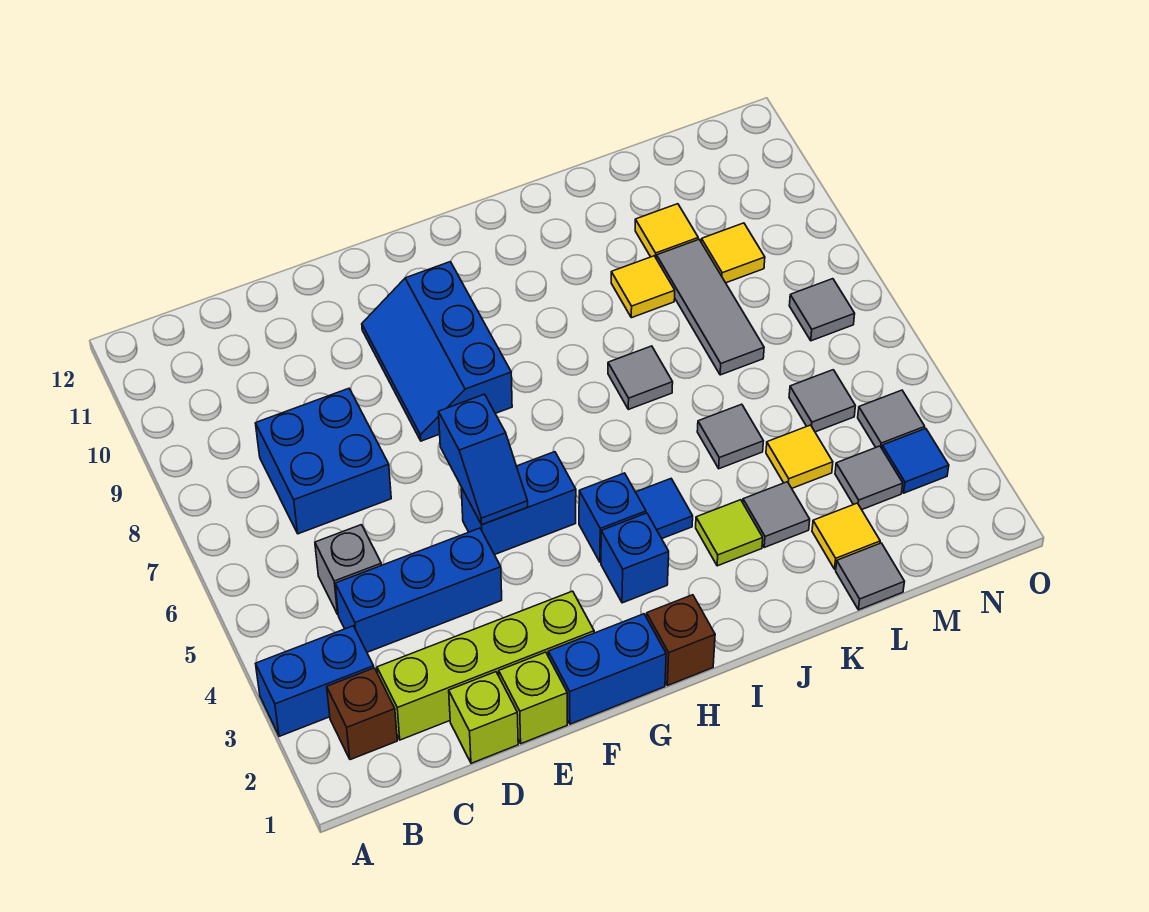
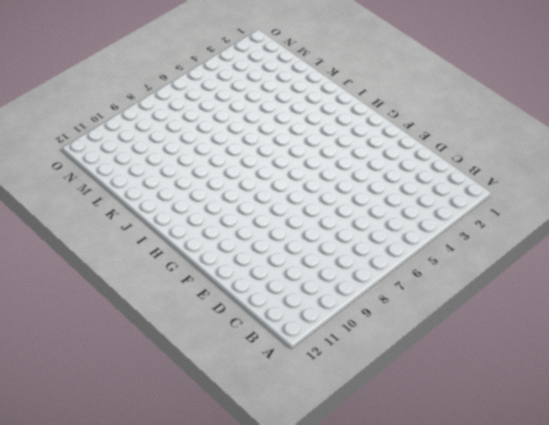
none -> blue 1x2 brick [256,626,374,736]
none -> brown 1x1 brick [327,668,397,760]
none -> lime 1x4 brick [377,591,594,740]
none -> blue 1x3 brick [335,528,502,652]

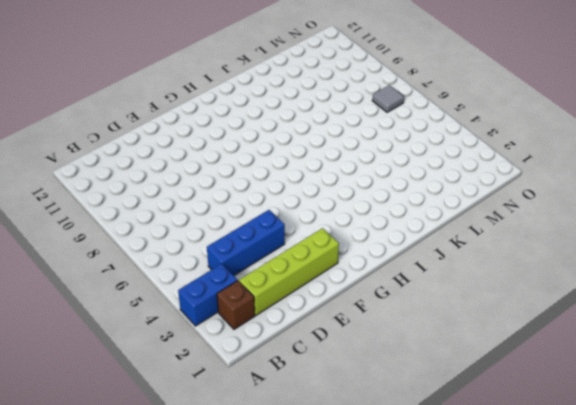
none -> grey 1x1 brick [315,525,381,614]
none -> blue 2x2 brick [256,388,391,534]
none -> lime 1x1 brick [449,672,518,763]
none -> lime 1x1 brick [499,652,567,744]

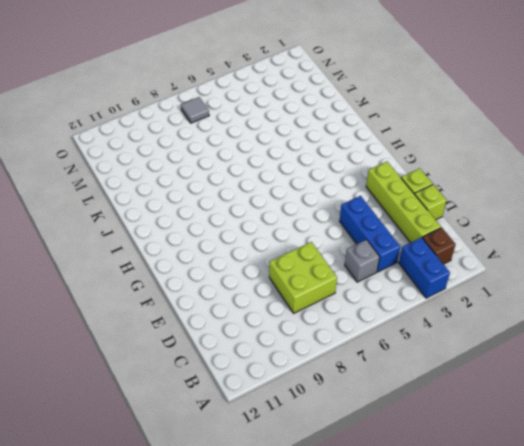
lime 2x2 brick [269,242,337,313] -> blue 2x2 brick [256,388,391,534]
none -> blue 1x2 brick [548,614,666,724]
none -> blue 1x2 brick [461,452,576,555]
none -> blue 2x3 slope [362,262,512,441]
none -> brown 1x1 brick [646,595,715,686]

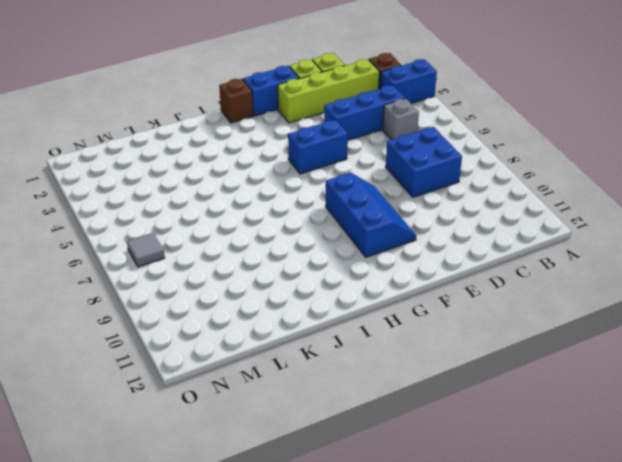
none -> blue 1x1 brick [601,513,669,603]
none -> blue 1x1 brick [579,473,646,562]
none -> blue 1x1 tile [636,479,693,539]
none -> lime 1x1 tile [696,500,763,566]

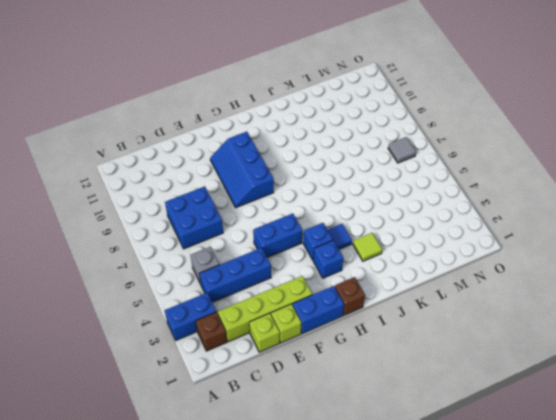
none -> grey 1x1 tile [608,346,673,409]
none -> grey 1x1 tile [743,482,810,547]
none -> grey 1x1 tile [697,404,763,469]
none -> yellow 1x1 tile [611,256,675,318]

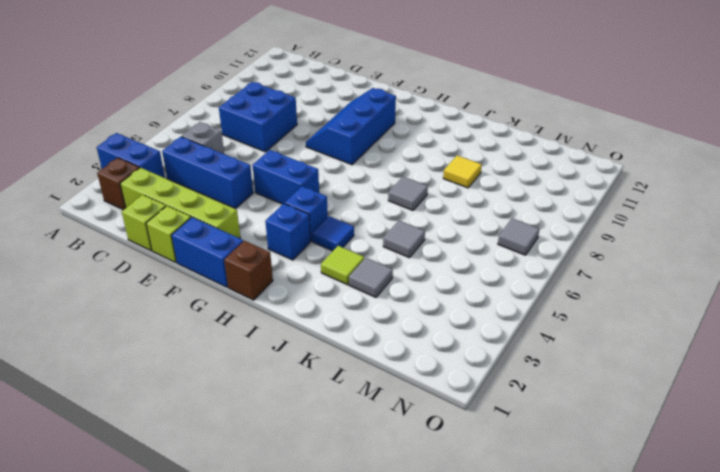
none -> grey 1x1 tile [836,543,904,610]
none -> yellow 1x1 tile [812,503,880,569]
none -> yellow 1x1 tile [766,425,833,488]
none -> grey 1x3 tile [656,239,764,375]

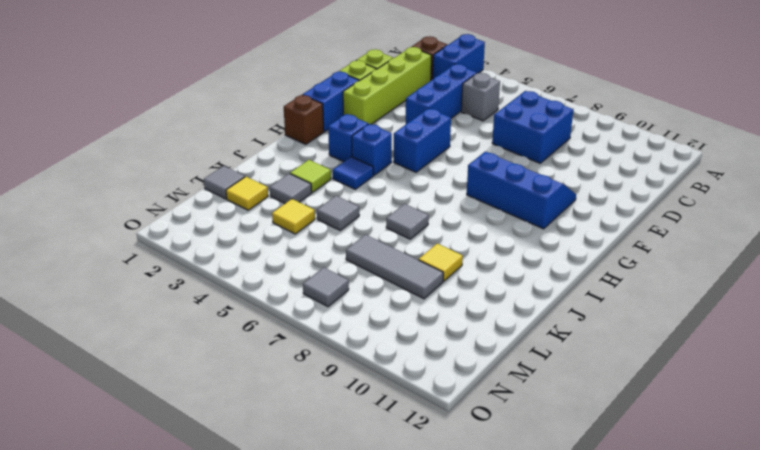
none -> yellow 1x1 tile [635,204,698,258]
none -> grey 1x1 tile [835,446,903,510]
none -> grey 1x1 tile [789,370,855,432]
none -> yellow 1x1 tile [701,223,765,283]

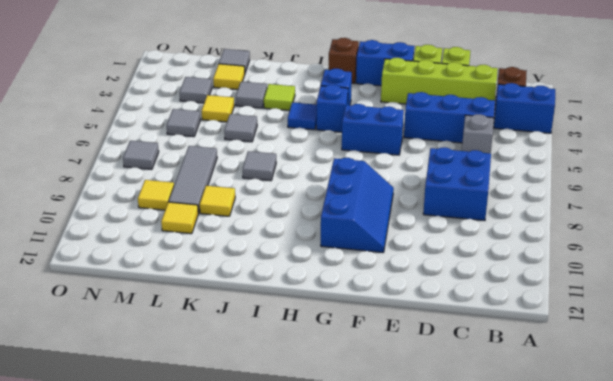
none -> blue 1x1 tile [882,428,949,493]
none -> grey 1x1 tile [858,390,925,448]
none -> blue 1x2 slope [439,394,528,525]

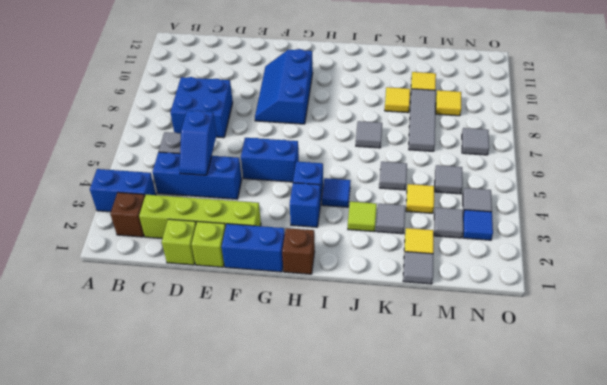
blue 1x2 slope [179,111,217,175] -> blue 1x2 slope moved to [439,394,528,525]

